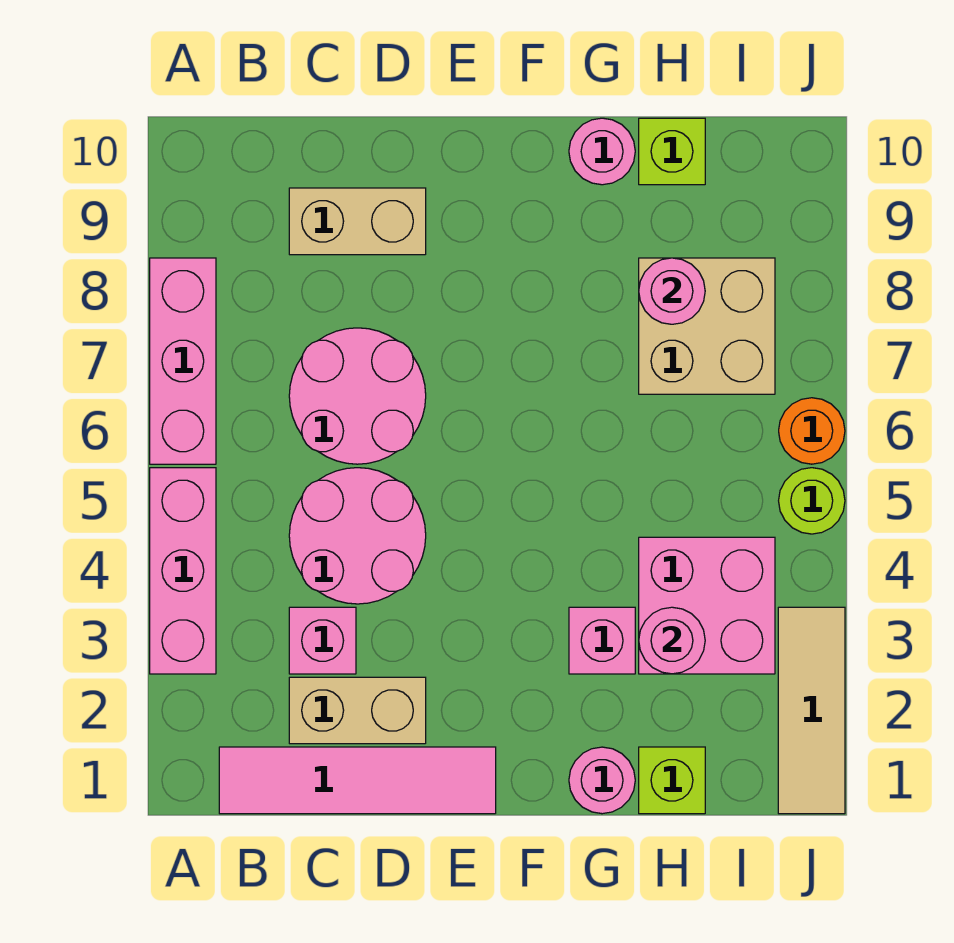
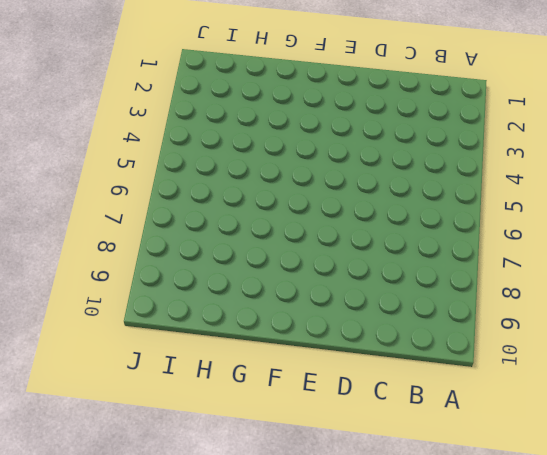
none -> pink 1x3 brick [150,468,216,674]
none -> pink 1x3 brick [150,258,216,464]
none -> pink 1x4 tile [219,747,496,814]

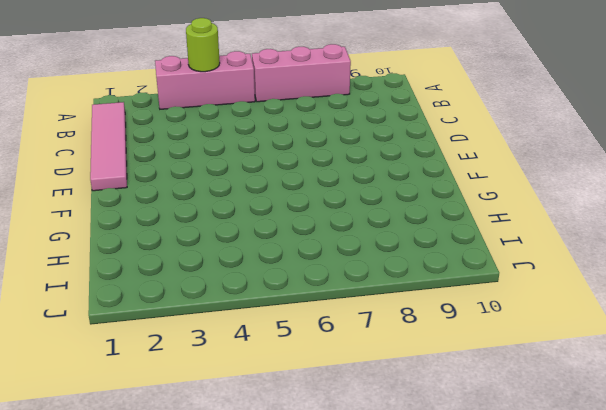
lime 1x1 round brick [186,18,220,72] -> lime 1x1 round brick moved to [779,468,845,534]
none -> tan 1x2 brick [289,677,426,744]
none -> pink 1x1 brick [289,607,356,674]
none -> pink 2x2 round brick [289,468,426,604]

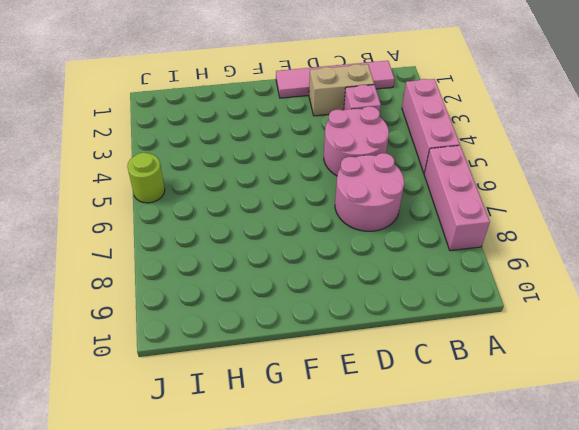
none -> tan 1x2 brick [289,188,426,255]
none -> pink 1x1 round brick [569,747,635,814]
none -> pink 1x1 brick [569,607,635,674]

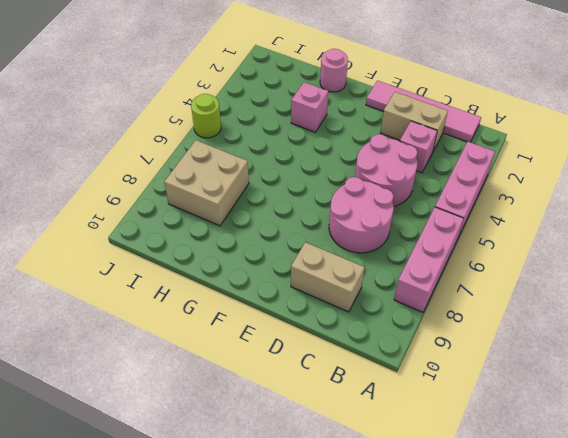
none -> pink 1x1 round brick [569,118,635,185]
none -> lime 1x1 brick [639,747,705,814]
none -> pink 2x2 brick [639,537,775,674]

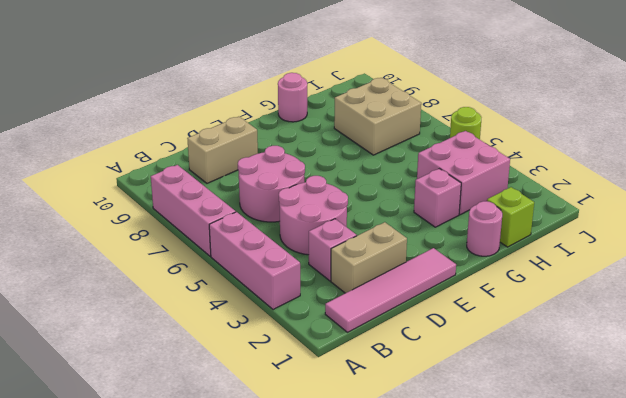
none -> lime 1x1 brick [639,118,705,185]
none -> tan 1x3 tile [778,607,845,814]
none -> orange 1x1 round brick [779,398,845,464]

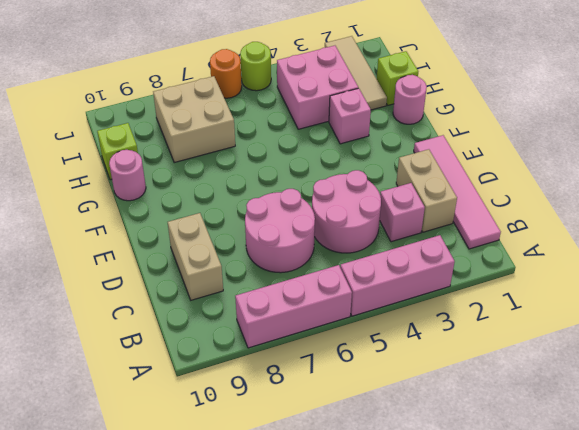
tan 1x3 tile [325,36,387,110] -> tan 1x3 tile turned to [778,607,845,814]
none -> pink 1x1 round brick [639,607,705,674]
none -> pink 1x1 round brick [639,258,705,324]

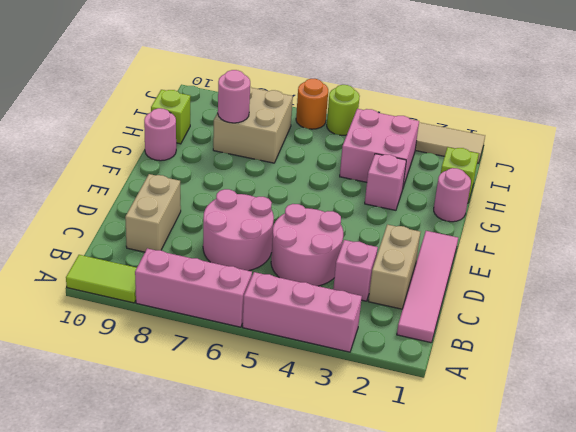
lime 1x2 tile [66,255,137,303] -> none
none -> pink 1x1 round brick [639,607,705,674]

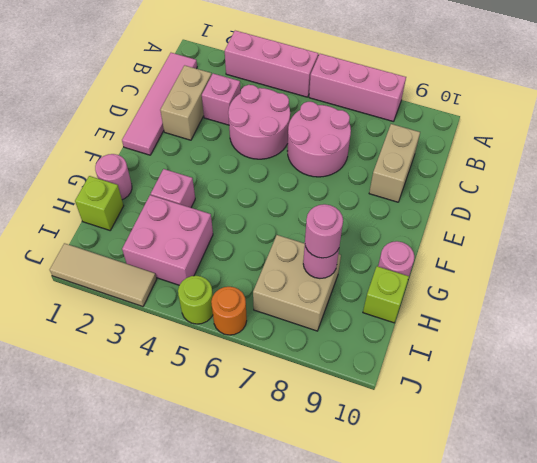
pink 1x1 round brick [305,204,343,258] -> pink 1x1 round brick moved to [639,607,705,674]

